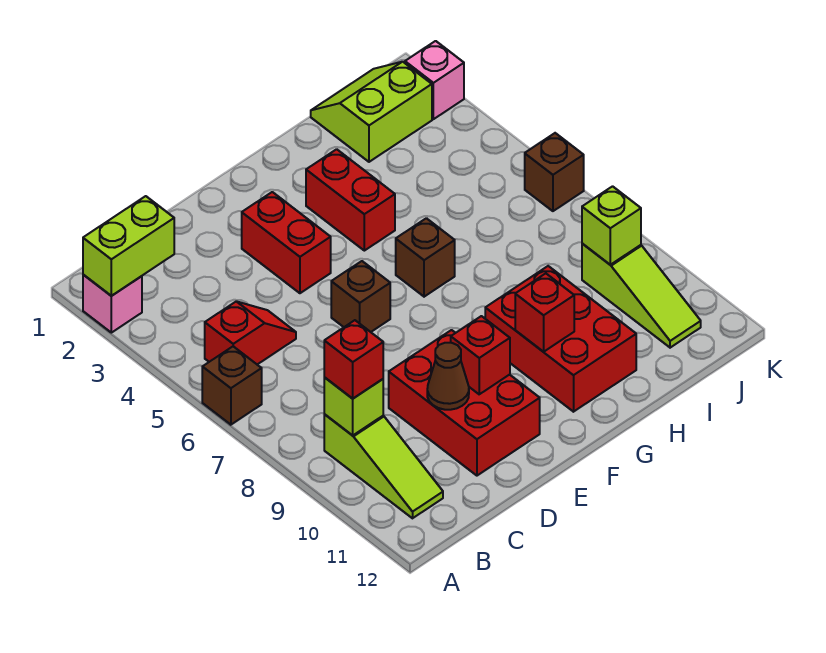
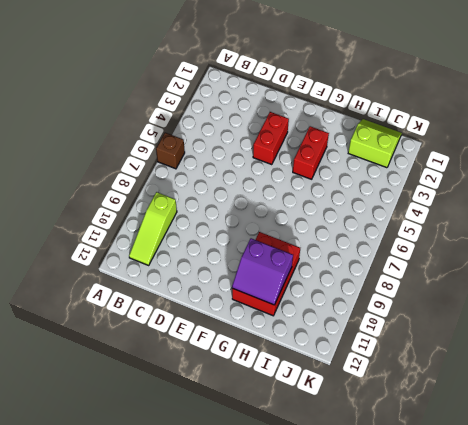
purple 2x2 slope [232,238,293,305] -> red 1x1 brick [515,273,574,352]
none -> pink 1x1 brick [83,275,142,333]
none -> red 1x2 slope [205,301,296,364]
none -> red 2x3 brick [389,330,540,476]

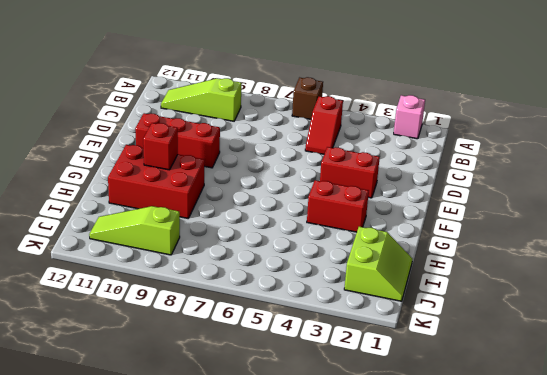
red 1x3 brick [135,113,220,168] -> red 2x3 brick [389,330,540,476]
none -> brown 1x1 brick [331,261,390,332]
none -> brown 1x1 brick [396,218,455,297]
none -> pink 1x1 brick [405,41,464,119]

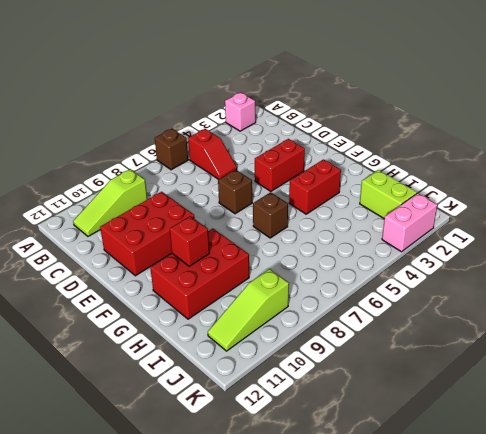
pink 1x2 brick [382,193,437,252] -> pink 1x1 brick [405,41,464,119]
none -> brown 1x1 brick [525,133,584,211]
none -> lime 1x2 brick [83,196,174,296]
none -> lime 1x1 brick [324,377,383,435]

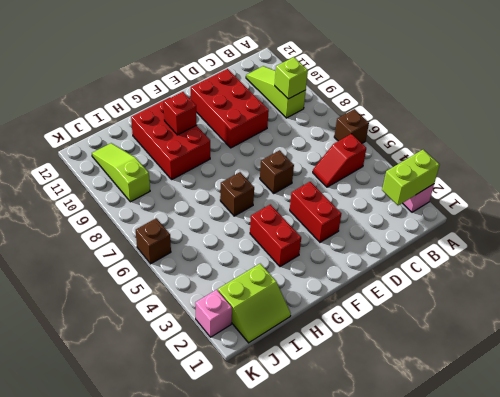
none -> brown 1x1 cone [427,343,469,410]
none -> red 1x1 brick [451,316,510,394]
none -> lime 1x1 brick [582,186,641,265]

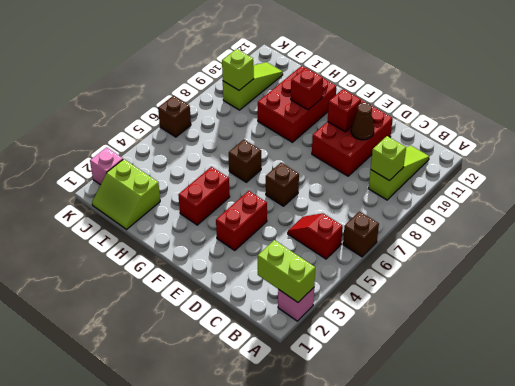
none -> red 1x1 brick [324,320,383,399]

